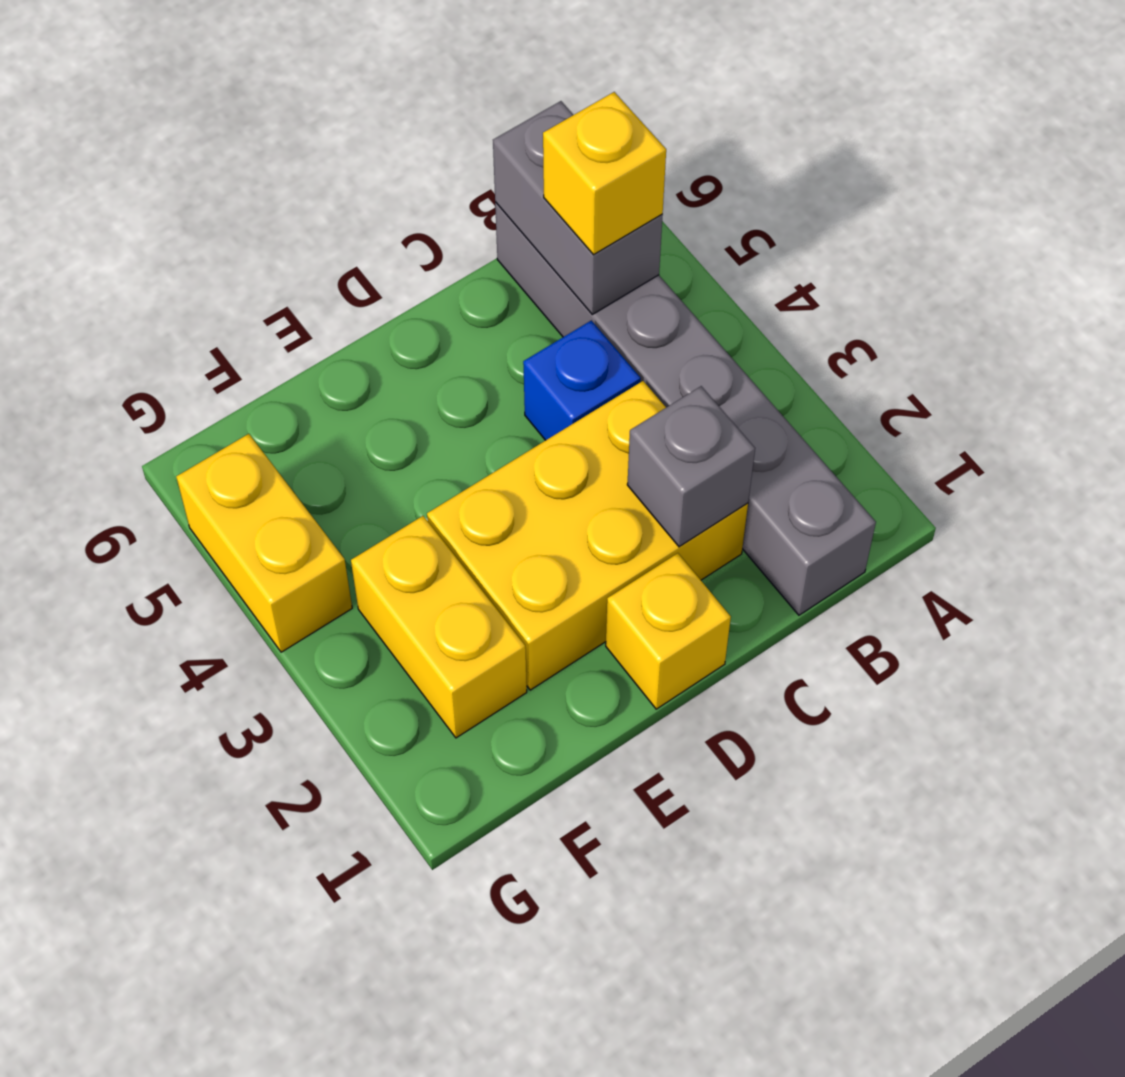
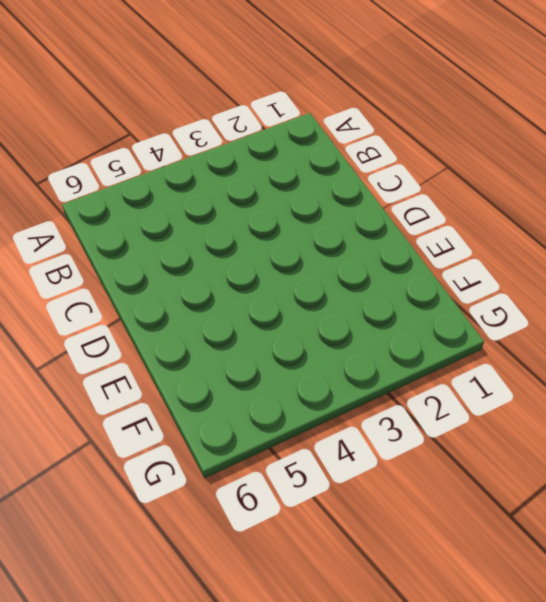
none -> grey 1x6 brick [495,202,876,615]
none -> yellow 2x3 brick [427,381,748,690]

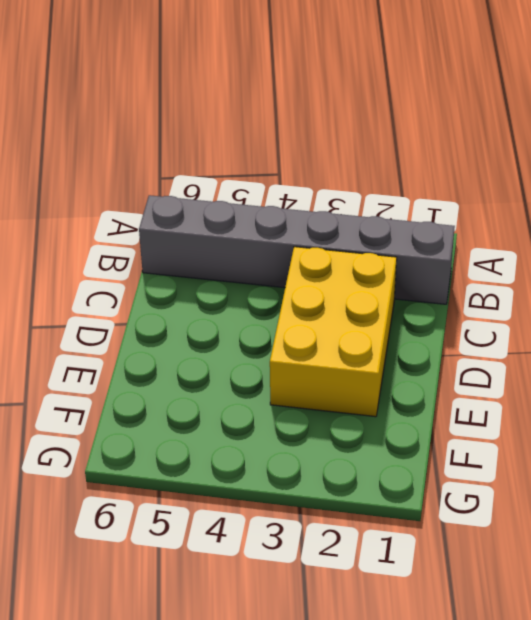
none -> blue 1x1 brick [523,320,641,440]
none -> yellow 1x1 brick [606,553,731,709]

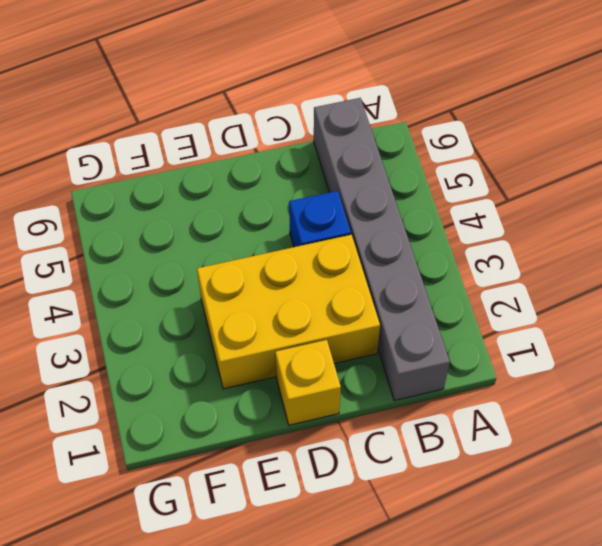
none -> yellow 1x2 brick [351,516,527,738]
none -> yellow 1x2 brick [176,434,352,652]

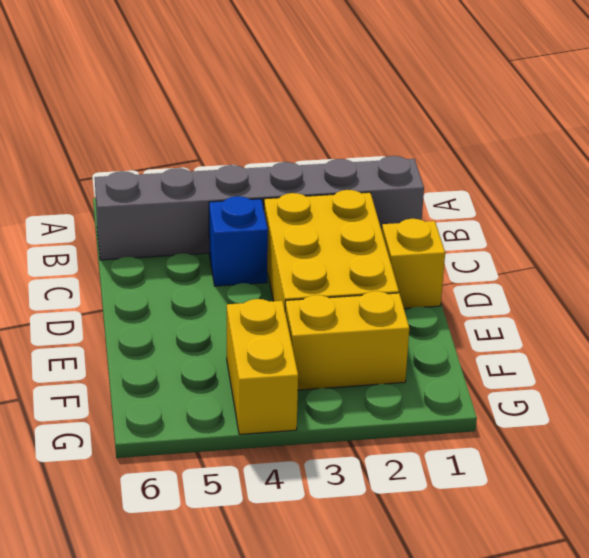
yellow 1x2 brick [227,299,298,434] -> yellow 1x2 brick turned to [176,434,352,652]
none -> grey 1x2 brick [493,101,663,314]
none -> grey 1x1 brick [627,386,755,547]

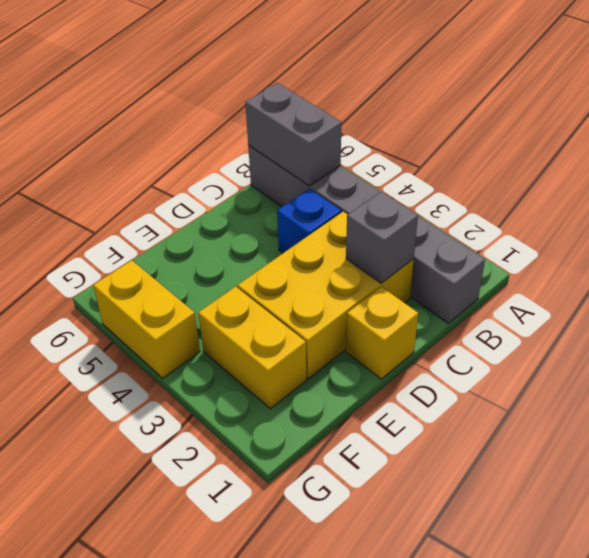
none -> yellow 1x1 brick [543,92,666,255]

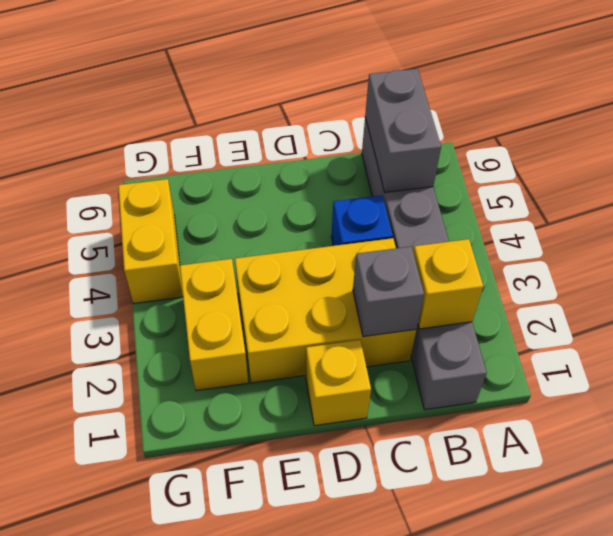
yellow 1x1 brick [413,239,483,329] -> yellow 1x1 brick moved to [543,92,666,255]

